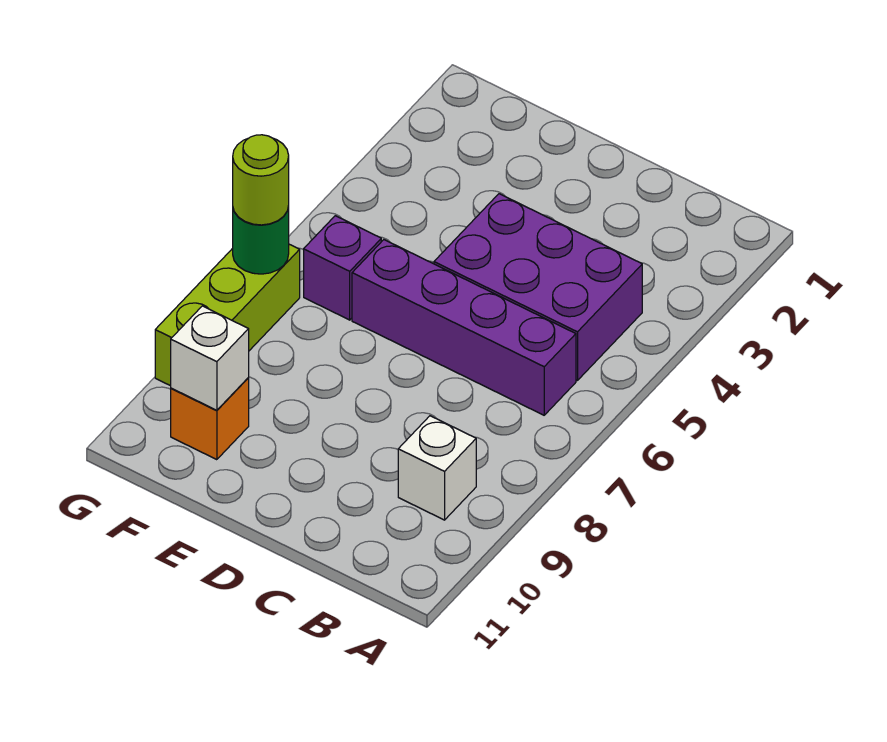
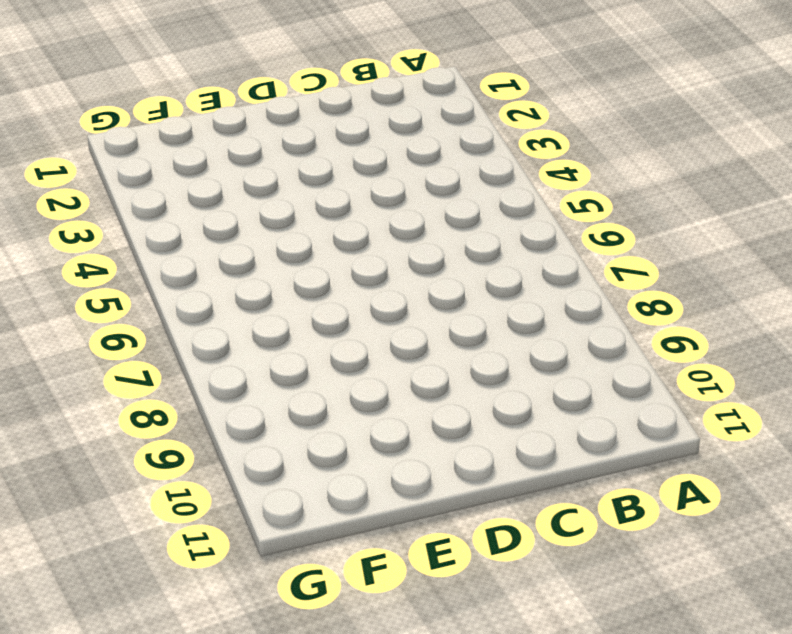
none -> purple 2x3 brick [434,194,642,381]
none -> purple 1x4 brick [352,240,576,415]

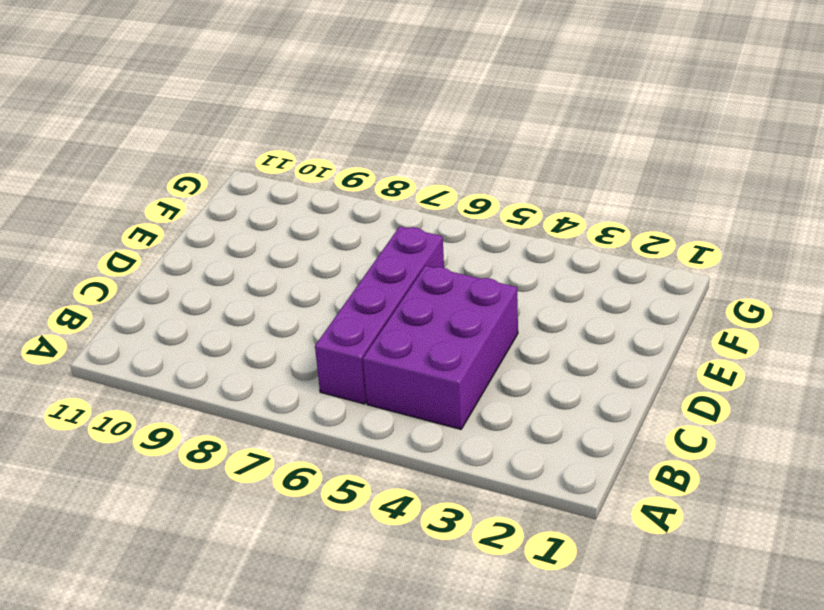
none -> white 1x1 brick [398,416,476,520]
none -> purple 1x1 brick [304,216,381,320]

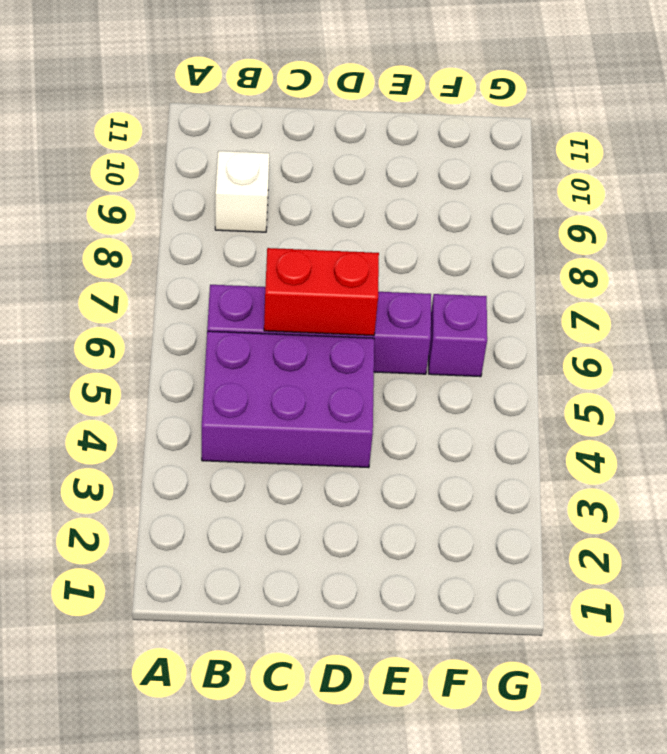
red 1x2 brick [264,248,379,336] -> none
none -> orange 1x1 brick [171,378,249,460]
none -> lime 1x3 brick [155,244,300,386]

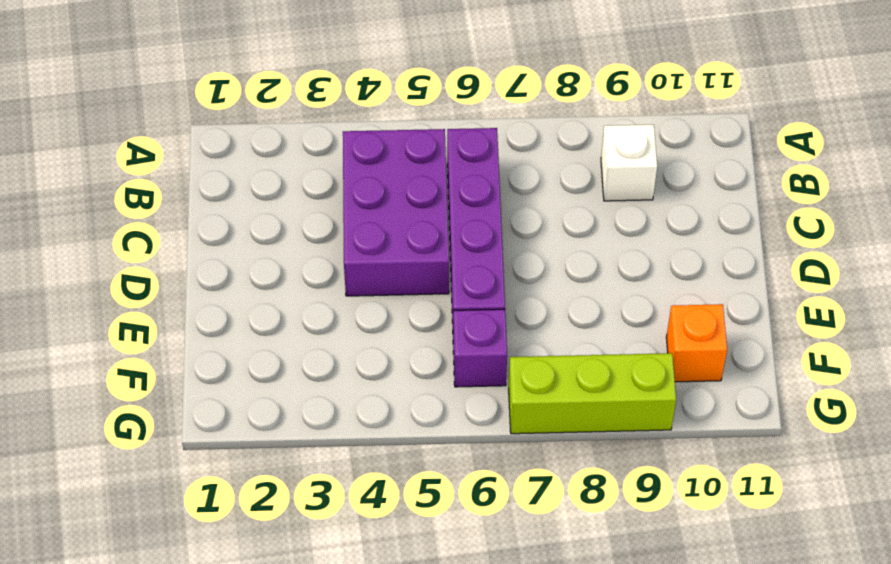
none -> white 1x1 brick [171,306,249,410]
none -> green 1x1 round brick [233,206,289,274]

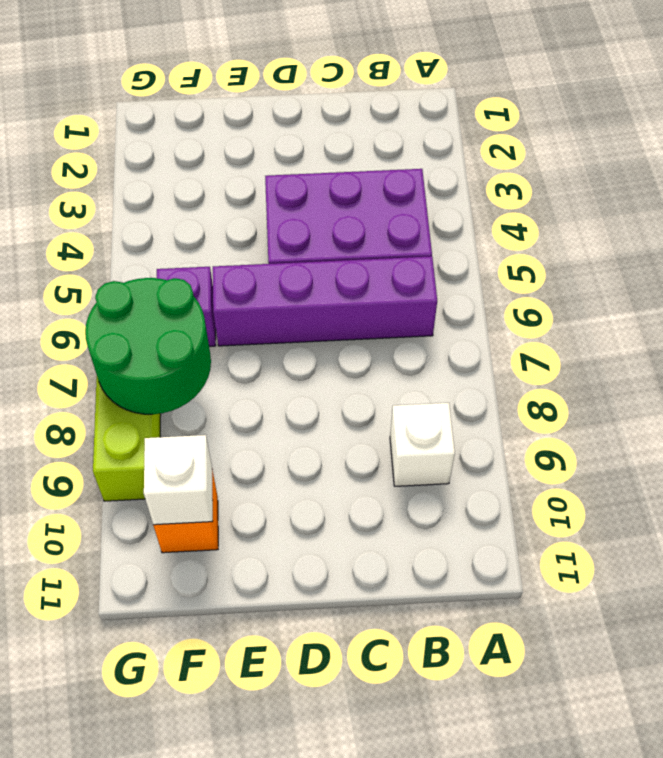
green 2x2 round brick [85,278,211,414] -> green 1x1 round brick [233,206,289,274]
none -> lime 1x1 round brick [233,135,289,225]

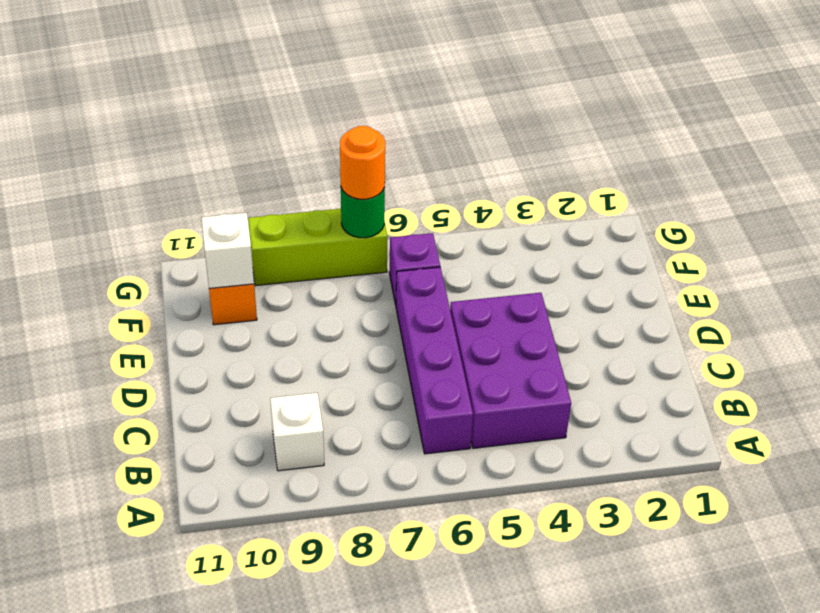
orange 1x1 round brick [340,126,385,199] -> lime 1x1 round brick [233,135,289,225]

